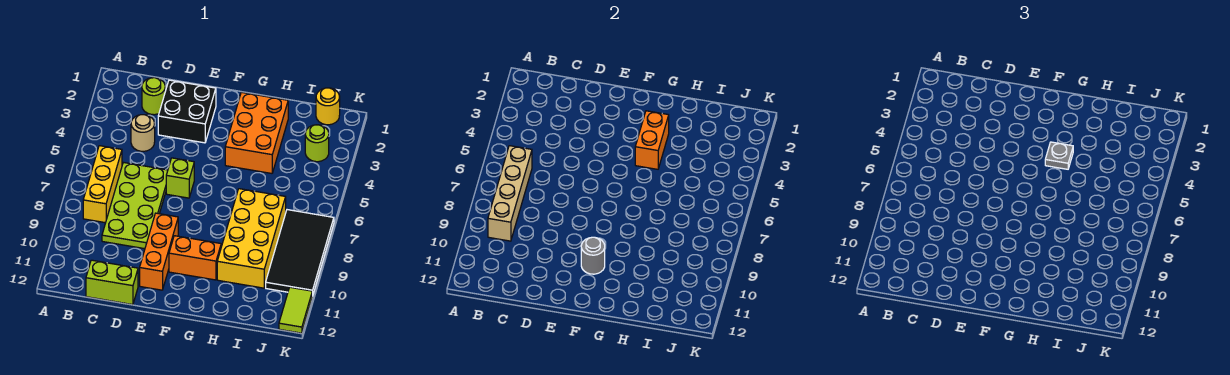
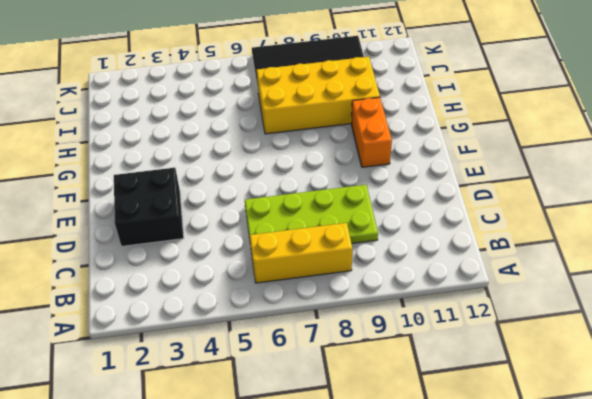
none -> lime 1x1 round brick [142,78,165,115]
none -> tan 1x1 round brick [131,115,155,151]
none -> lime 1x2 brick [86,260,138,305]

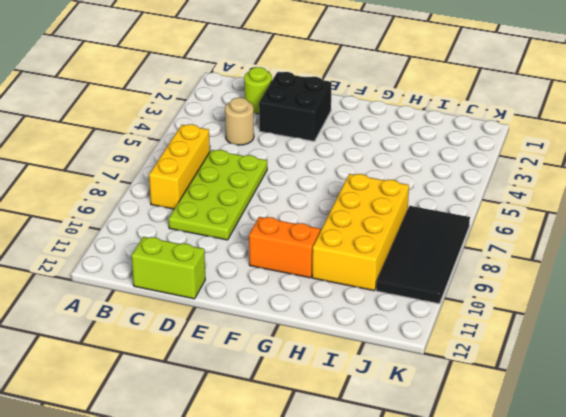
none -> lime 1x1 brick [166,158,194,198]
none -> orange 1x3 brick [140,213,178,290]
none -> orange 2x3 brick [225,92,288,173]

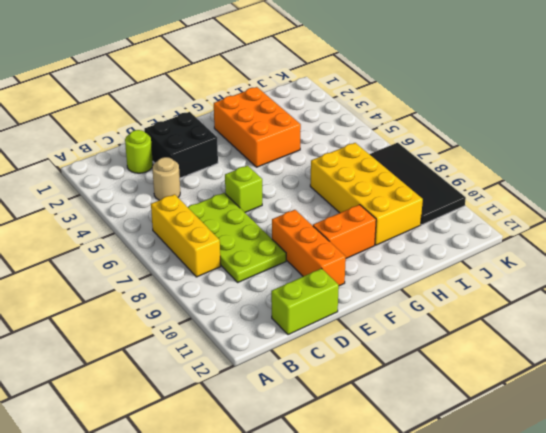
none -> yellow 1x1 round brick [316,88,340,125]
none -> lime 1x1 round brick [305,125,329,162]
none -> lime 1x2 tile [279,287,312,333]

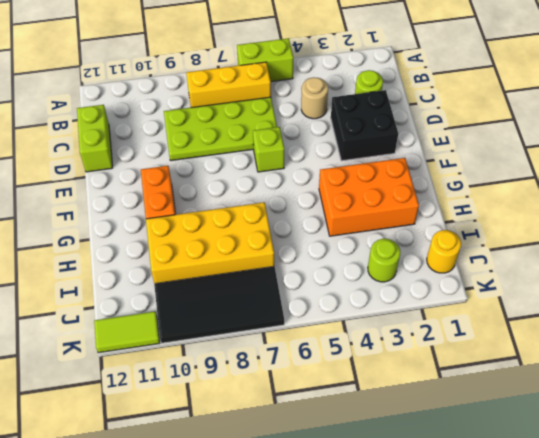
lime 1x2 brick [237,38,293,82] -> none
none -> orange 1x3 brick [140,213,178,290]
none -> tan 1x4 brick [488,146,532,241]
none -> grey 1x1 round brick [581,237,605,274]

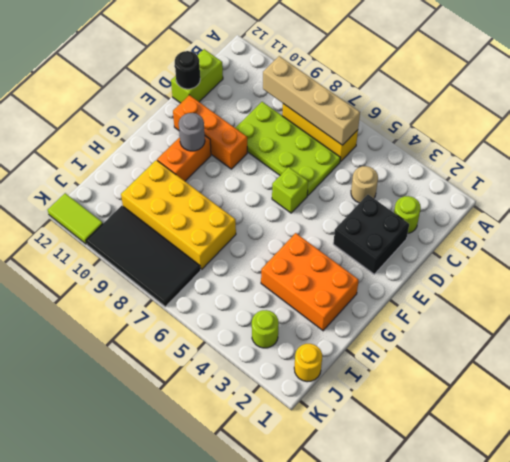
black 1x1 round brick [175,51,200,89] -> none
none -> orange 1x2 brick [635,111,669,169]
none -> grey 1x1 plate [1045,142,1073,169]

